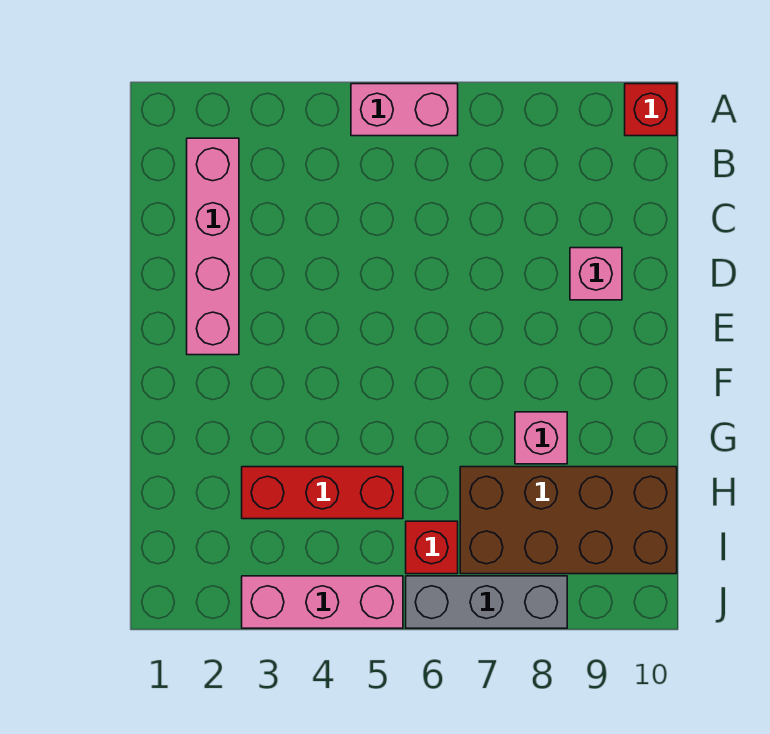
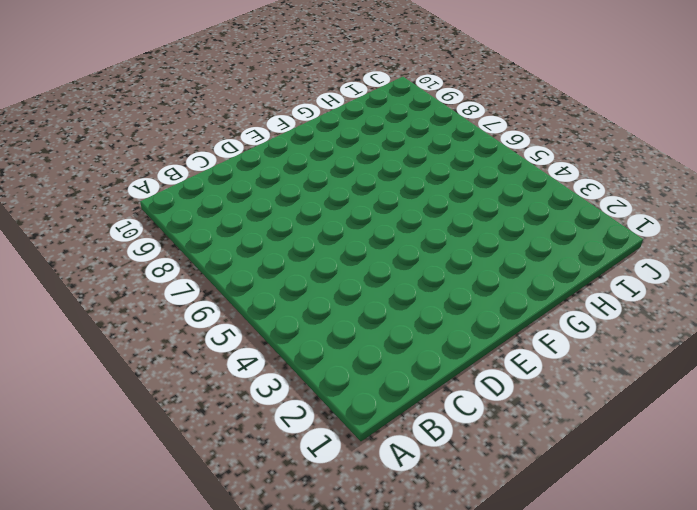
none -> pink 1x2 brick [351,84,458,136]
none -> red 1x1 brick [625,84,677,136]

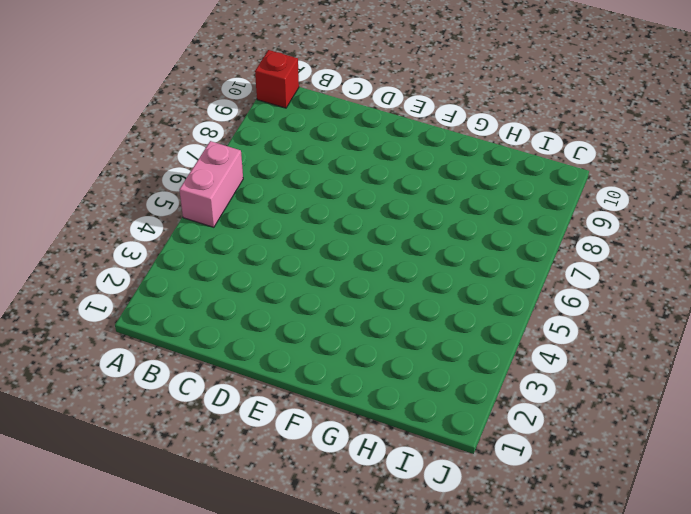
none -> pink 1x4 brick [187,138,239,355]
none -> pink 1x1 brick [570,248,622,300]

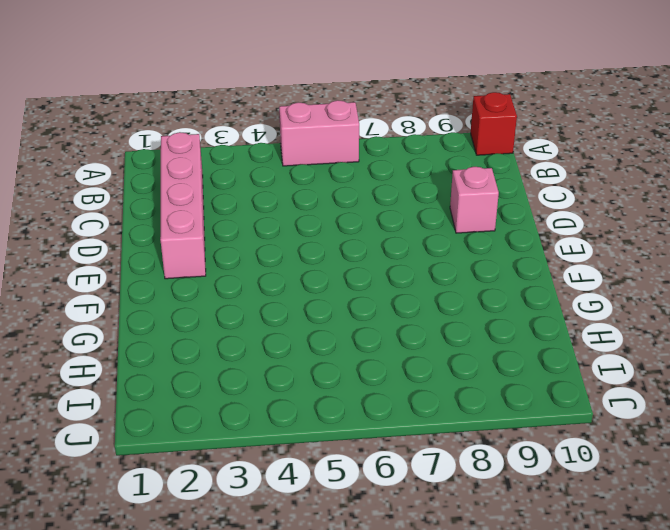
none -> pink 1x1 brick [515,412,567,464]
none -> red 1x3 brick [242,467,403,519]

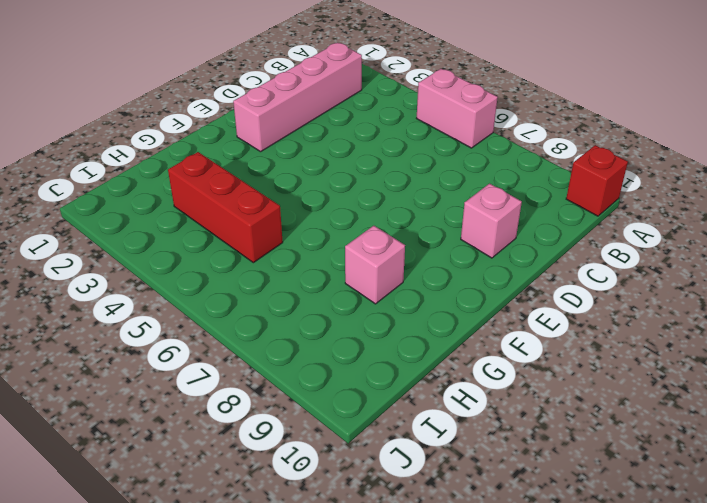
none -> brown 2x4 brick [460,467,677,574]
none -> red 1x1 brick [406,521,458,574]

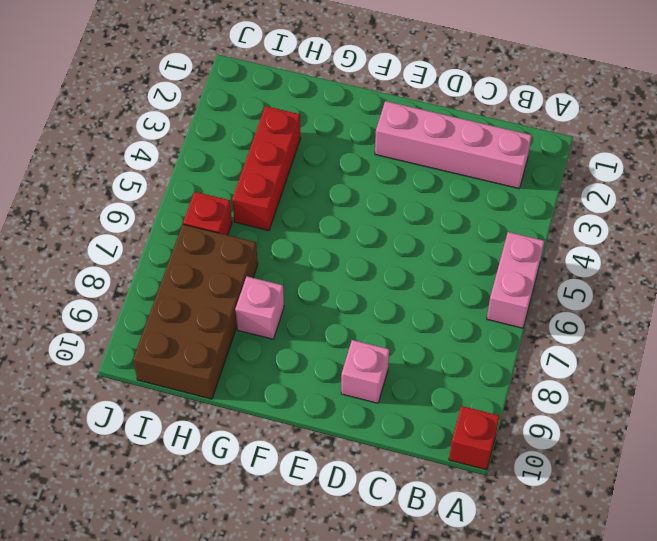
none -> pink 1x3 brick [242,576,403,628]
none -> grey 1x3 brick [406,576,567,628]

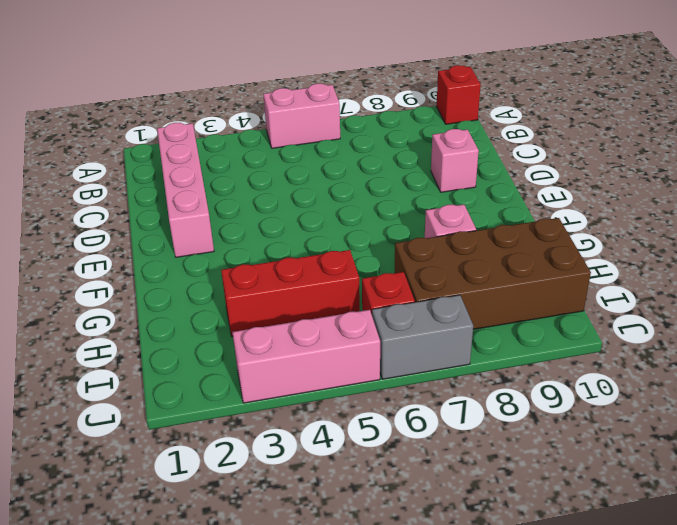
grey 1x2 brick [372,295,473,379] -> grey 1x3 brick [406,576,567,628]

